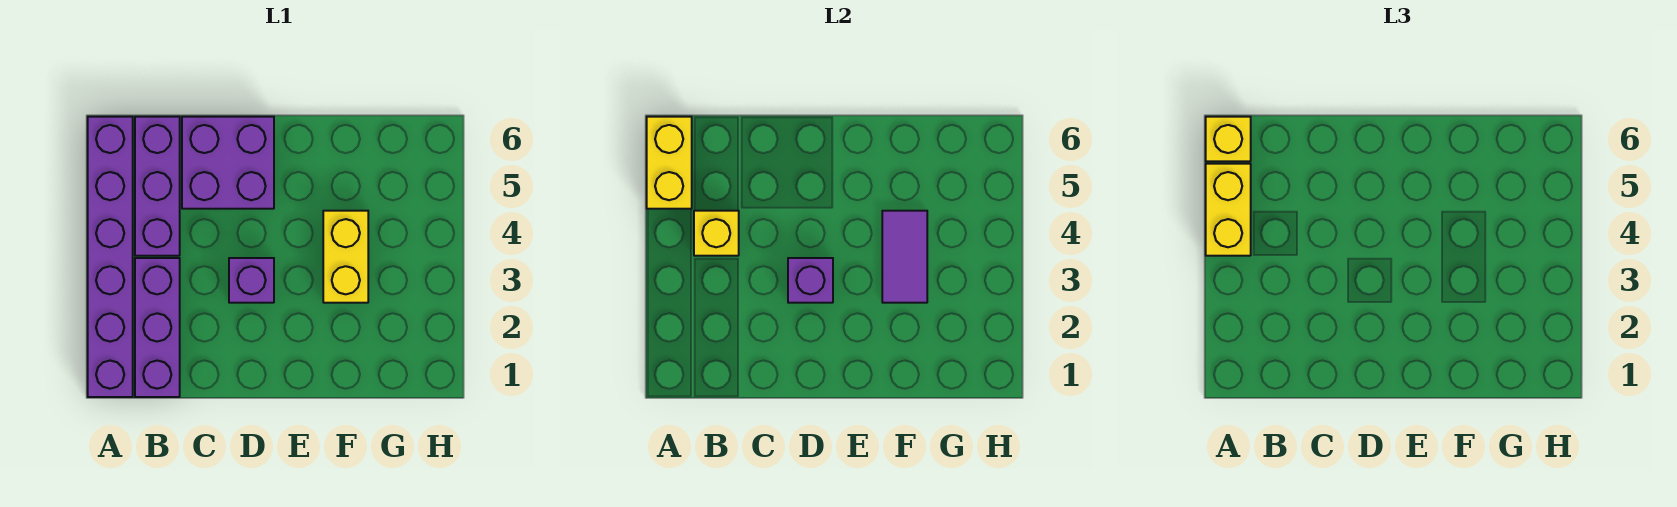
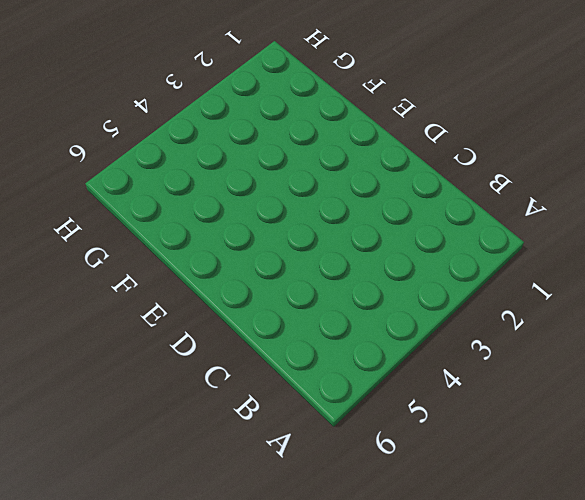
none -> purple 1x6 brick [88,117,133,397]
none -> purple 1x3 brick [135,258,180,397]
none -> purple 1x3 brick [135,117,180,256]

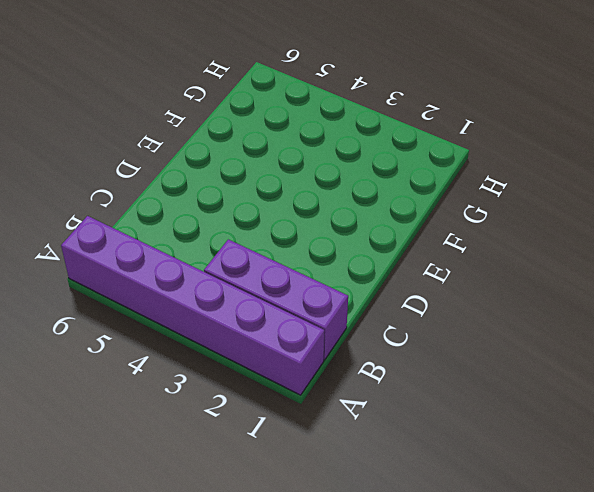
none -> purple 1x3 brick [135,117,180,256]
none -> purple 2x2 brick [182,117,274,209]
none -> purple 1x1 brick [229,258,274,303]

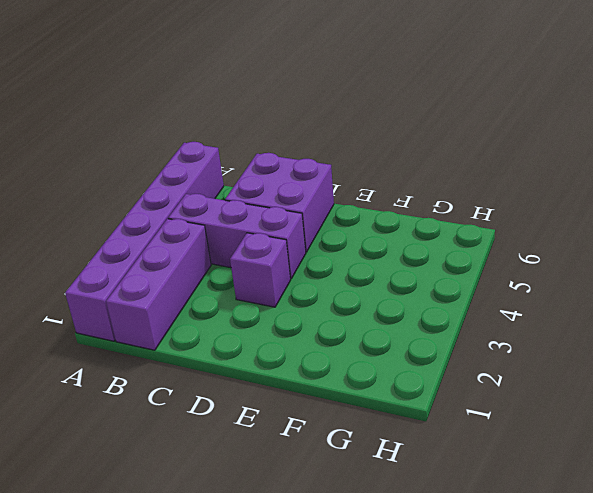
purple 1x3 brick [168,194,306,279] -> purple 1x3 brick turned to [135,117,180,256]
none -> yellow 1x2 brick [323,211,368,303]
none -> yellow 1x2 brick [647,117,692,209]
none -> yellow 1x1 brick [694,211,739,256]

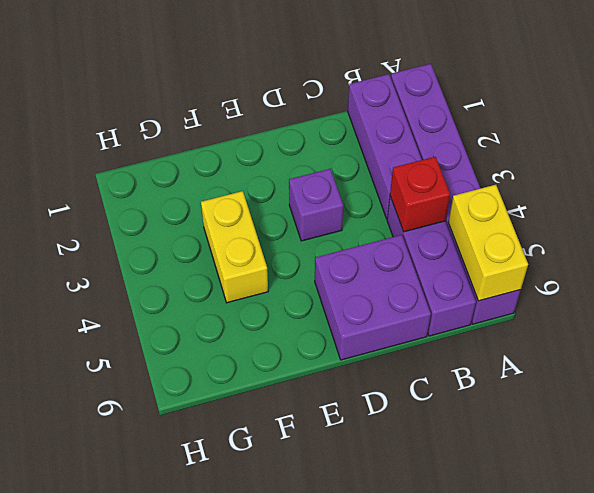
red 1x1 brick [390,157,450,232] -> yellow 1x1 brick [694,211,739,256]
none -> purple 1x1 brick [788,258,833,303]
none -> purple 1x2 tile [882,211,927,303]
none -> yellow 1x2 brick [1206,164,1251,256]

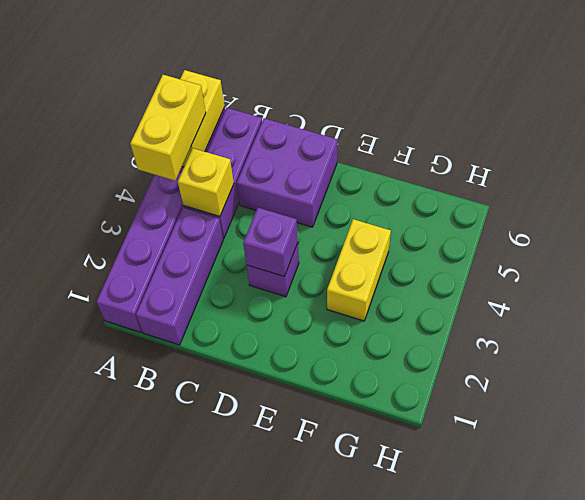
none -> purple 1x2 tile [882,211,927,303]
none -> yellow 1x1 brick [1206,117,1251,161]

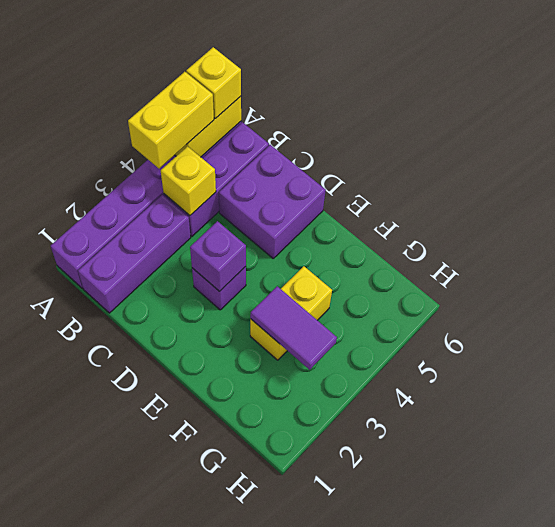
purple 1x2 tile [250,286,337,370] -> purple 1x2 tile turned to [882,211,927,303]

